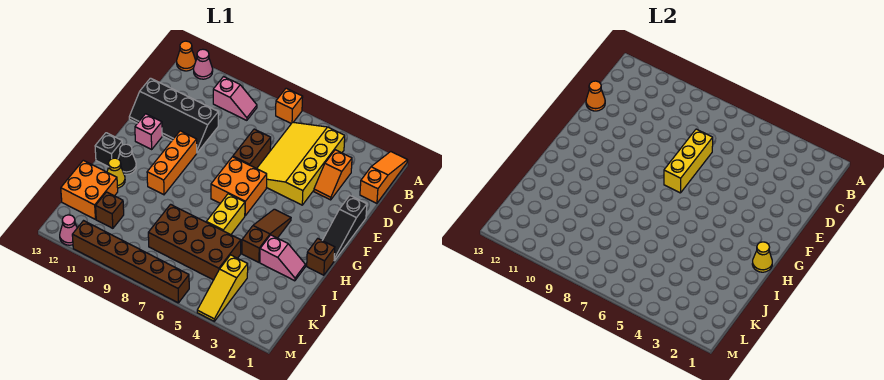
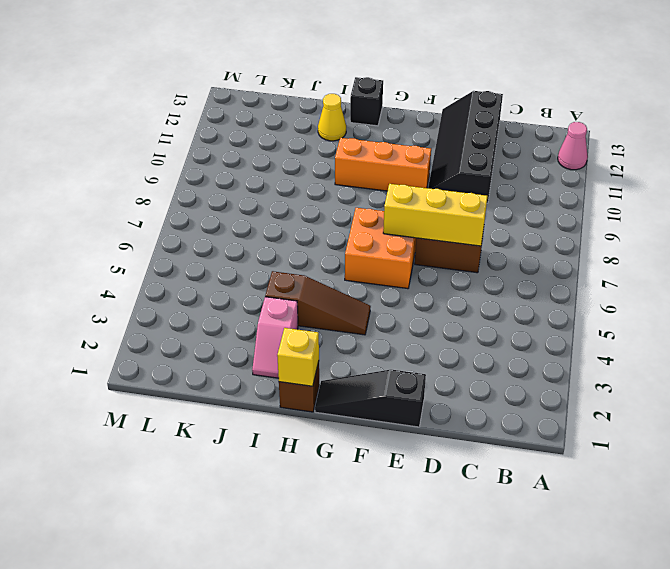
yellow 1x1 brick [277,328,319,386] -> yellow 1x1 cone [752,242,772,272]
none -> orange 1x3 slope [360,152,408,203]
none -> orange 1x1 brick [276,88,303,124]
none -> orange 1x1 cone [177,41,196,71]

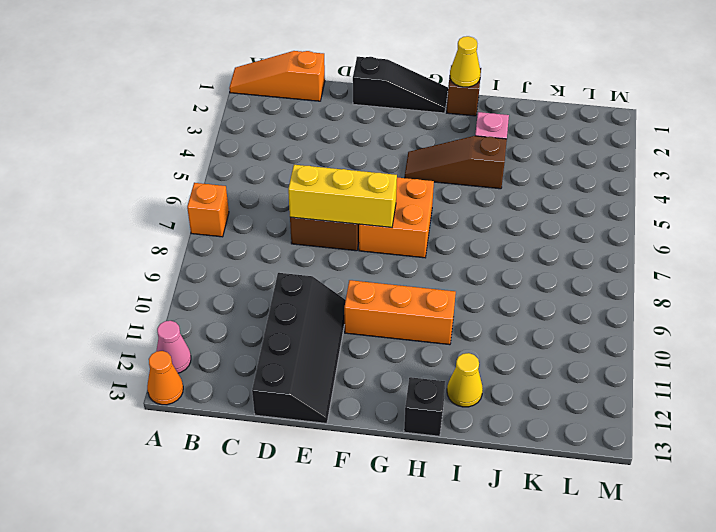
none -> yellow 3x4 slope [257,122,345,205]
none -> pink 1x2 slope [213,77,257,120]
none -> orange 1x2 slope [314,150,352,200]

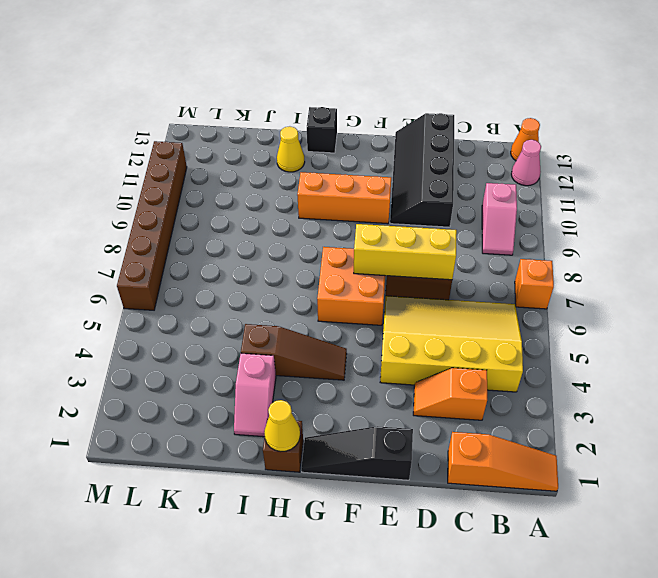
none -> pink 1x1 brick [135,114,162,149]
none -> yellow 1x2 brick [207,194,245,235]
none -> black 1x1 cone [118,144,136,174]

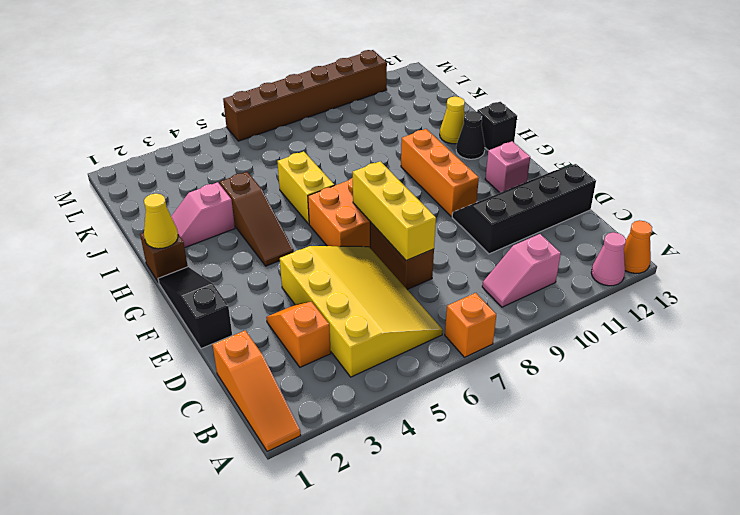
none -> brown 2x4 brick [148,204,241,280]
none -> orange 2x2 brick [61,160,118,219]
none -> yellow 1x3 slope [197,255,248,321]

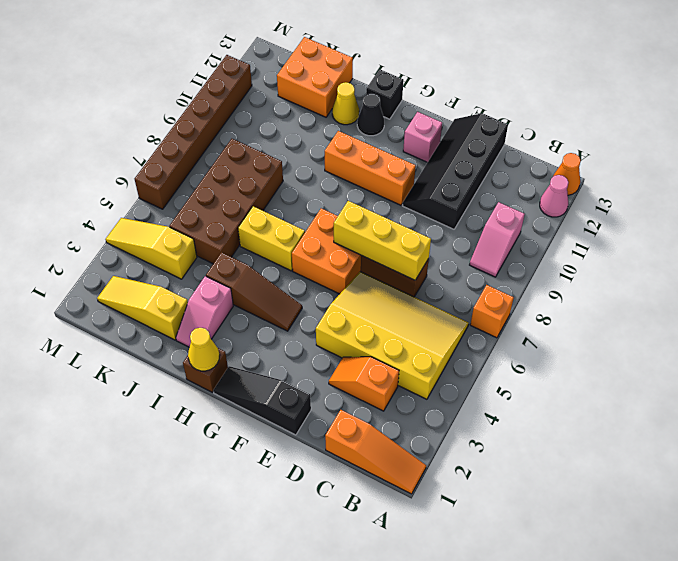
yellow 1x3 slope [97,276,188,340] -> none
none -> brown 1x1 brick [96,192,124,228]
none -> pink 1x1 cone [60,215,77,245]
none -> orange 1x1 cone [586,81,605,111]

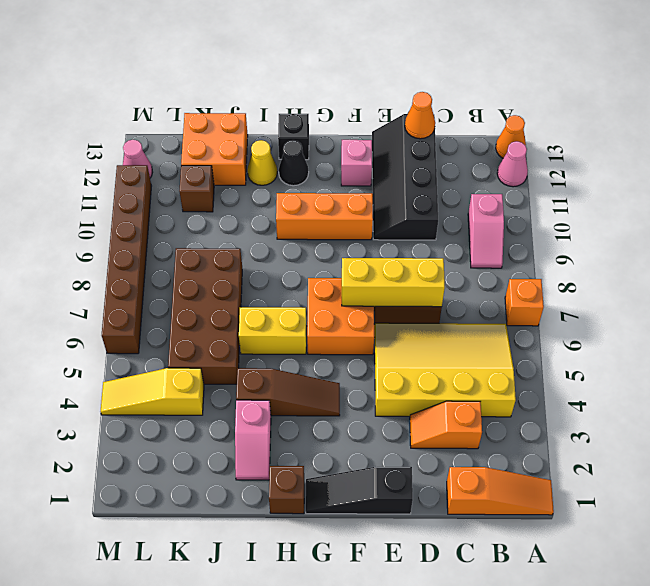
none -> yellow 1x1 cone [752,242,772,272]

